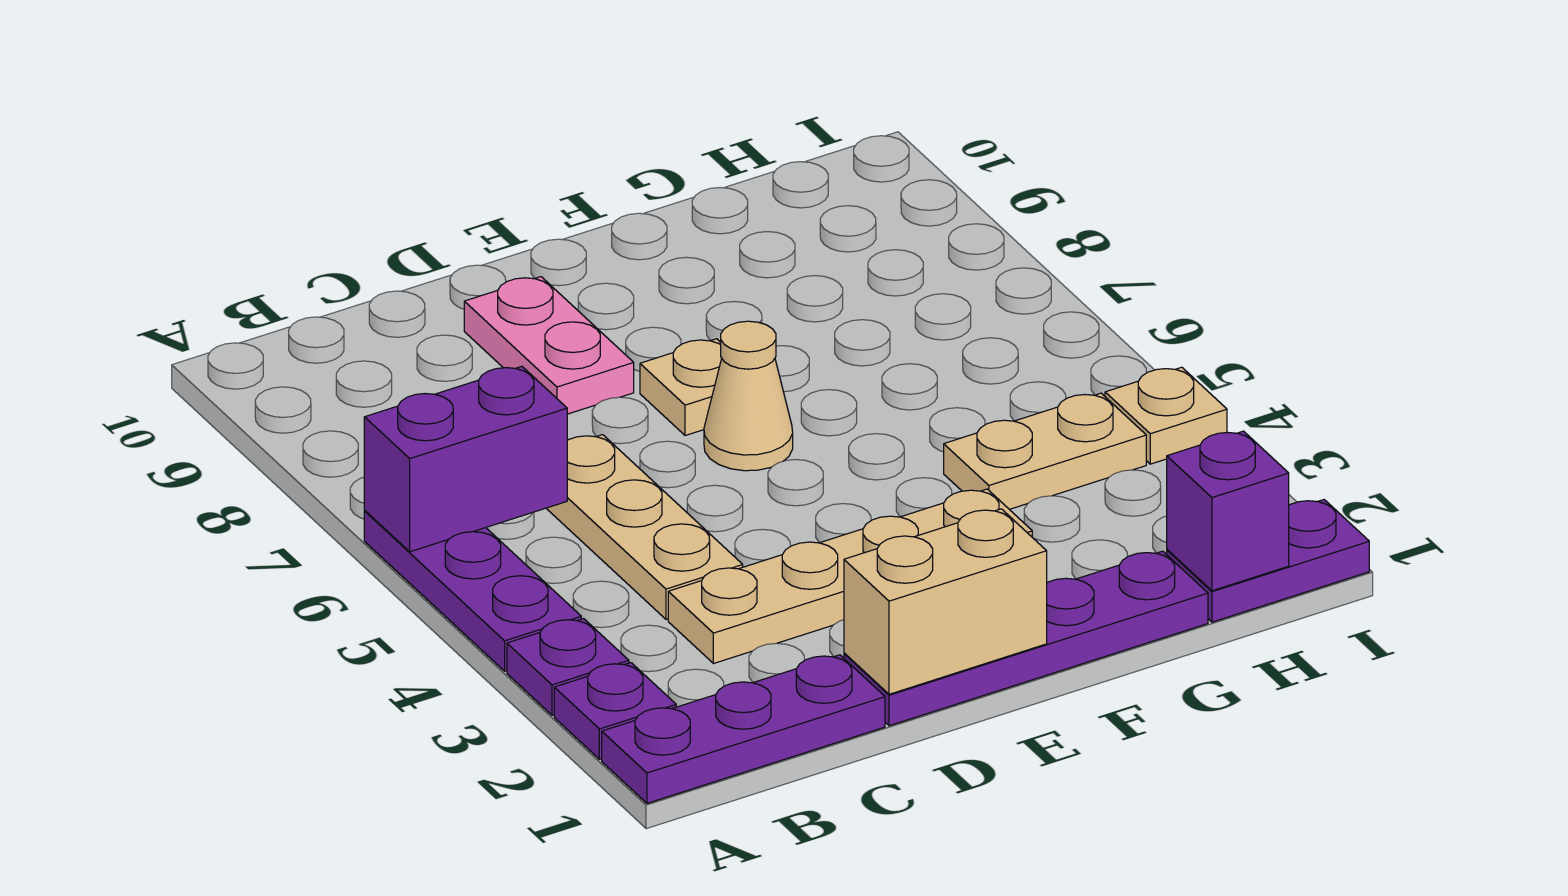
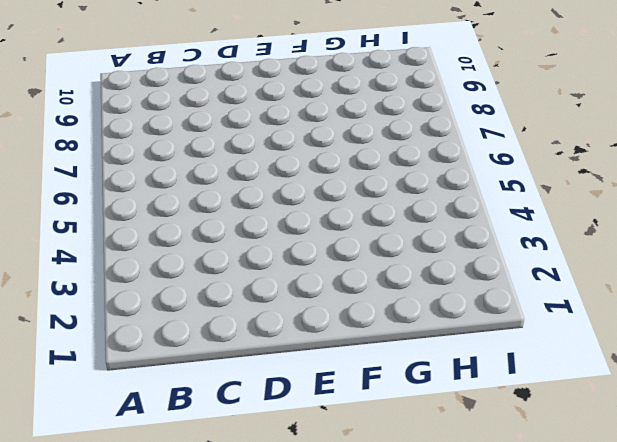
none -> purple 1x3 plate [602,655,885,803]
none -> purple 1x1 plate [554,663,676,759]
none -> purple 1x1 plate [507,619,629,715]

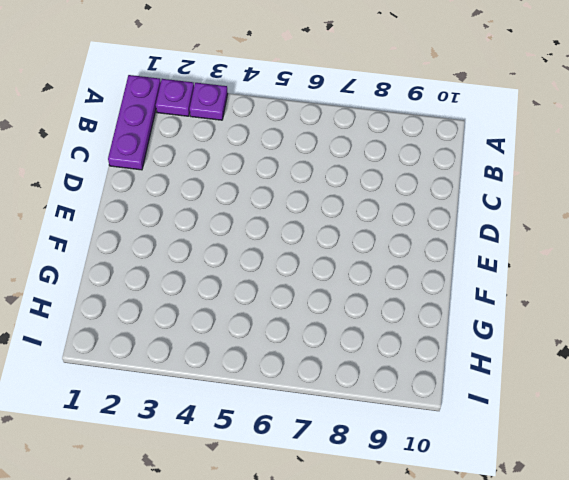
none -> purple 1x3 plate [364,511,581,671]
none -> tan 1x4 plate [668,489,1032,664]
none -> tan 1x3 plate [546,435,743,619]

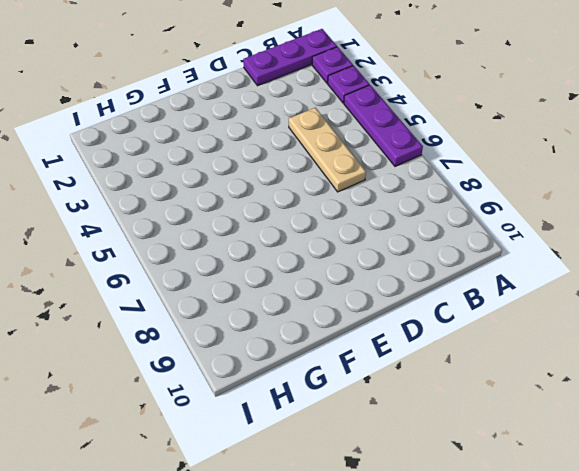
none -> tan 1x4 plate [668,489,1032,664]
none -> purple 1x4 plate [844,551,1208,726]
none -> pink 1x2 plate [464,277,634,414]

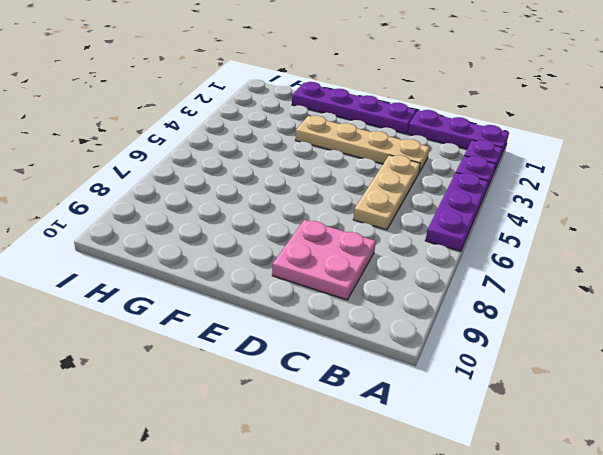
pink 2x2 plate [272,220,376,300] -> pink 1x2 plate [464,277,634,414]
none -> tan 1x1 cone [704,321,793,471]
none -> tan 1x1 plate [640,339,722,436]
none -> tan 1x2 plate [944,393,1146,509]

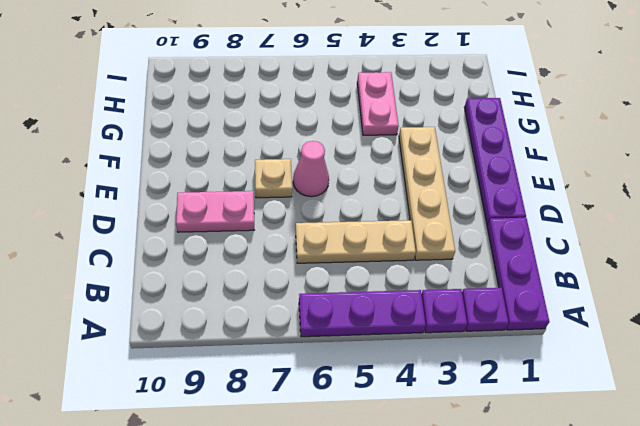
pink 1x1 cone [293,141,329,197] -> tan 1x1 cone [704,321,793,471]
pink 1x2 plate [357,72,399,135] -> tan 1x2 plate [944,393,1146,509]
none -> purple 1x2 plate [1167,500,1369,622]
none -> tan 1x1 plate [1105,367,1227,464]
none -> purple 1x2 brick [364,366,567,552]

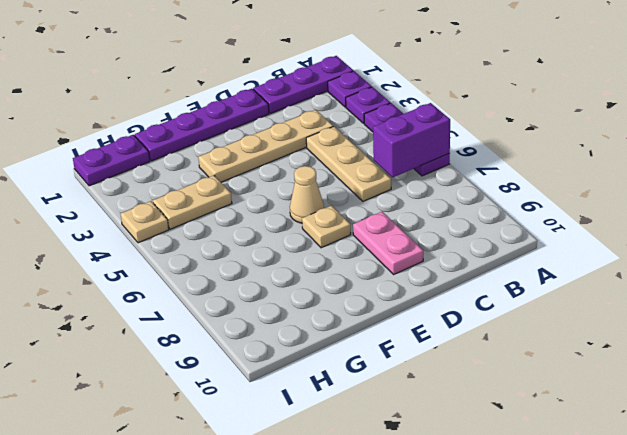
none -> tan 1x2 brick [844,509,1047,694]
none -> purple 1x1 brick [1167,431,1289,591]

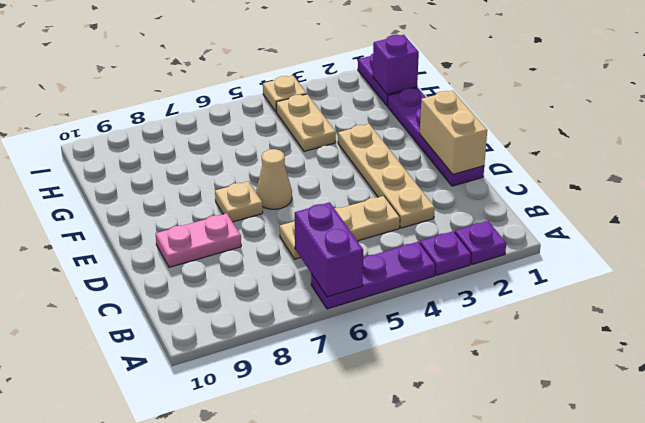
none -> purple 1x3 plate [602,655,885,803]

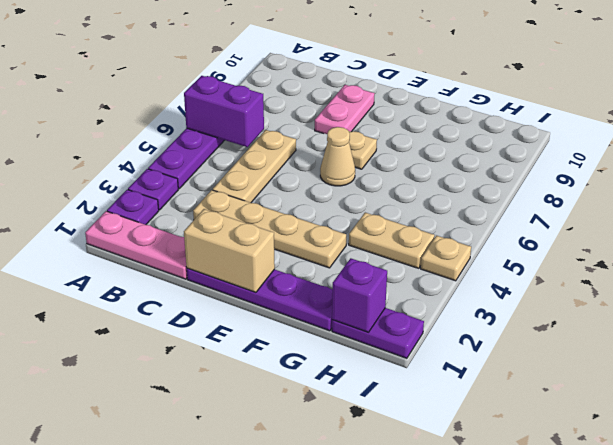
pink 1x3 plate [85,211,187,279] -> purple 1x3 plate [602,655,885,803]

